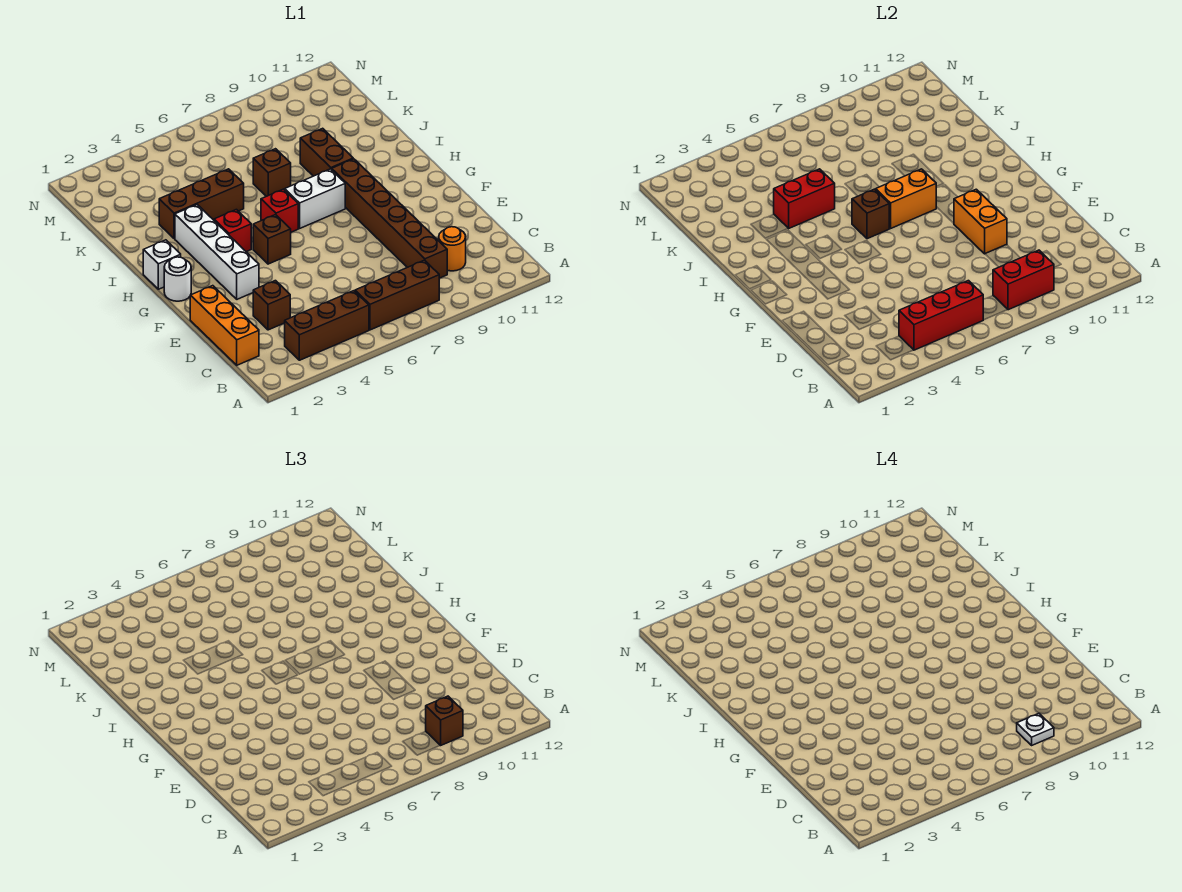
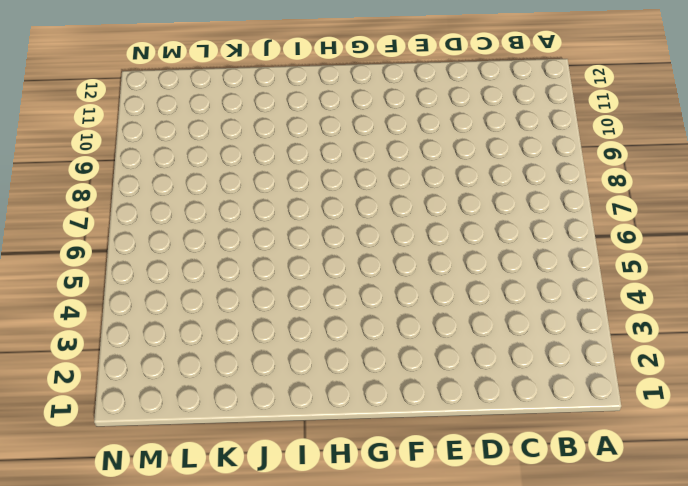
none -> brown 1x3 brick [285,291,369,360]
none -> brown 1x3 brick [355,260,439,330]
none -> orange 1x3 brick [190,286,259,365]

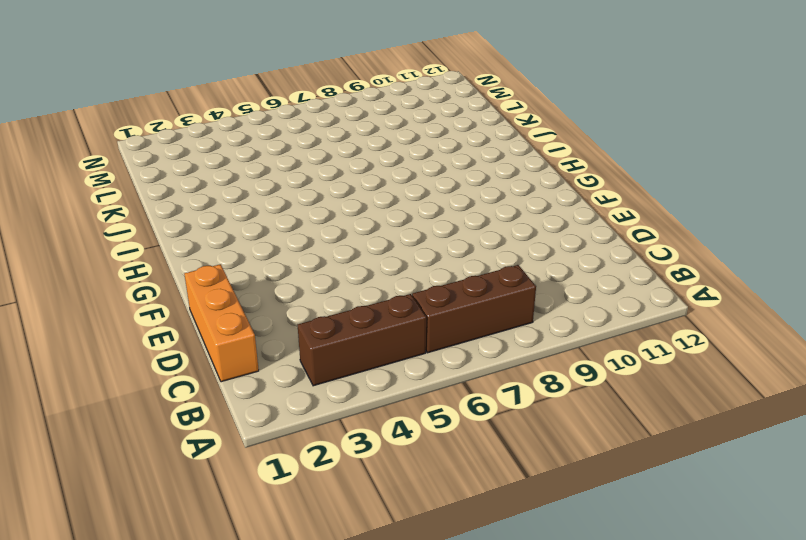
none -> brown 1x6 brick [332,159,447,278]
none -> orange 1x1 round brick [439,227,466,271]
none -> brown 1x1 brick [253,281,290,330]

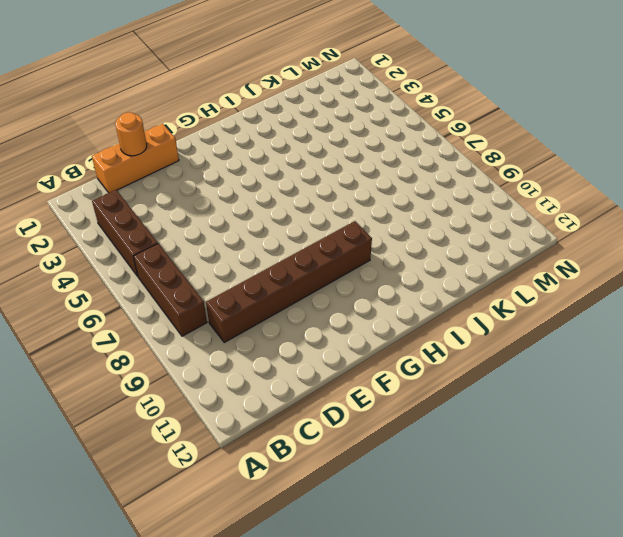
orange 1x1 round brick [115,112,147,156] -> orange 1x1 round brick moved to [439,227,466,271]
none -> brown 1x1 brick [253,281,290,330]
none -> white 1x4 brick [175,205,259,299]
none -> white 1x1 round brick [164,257,191,301]

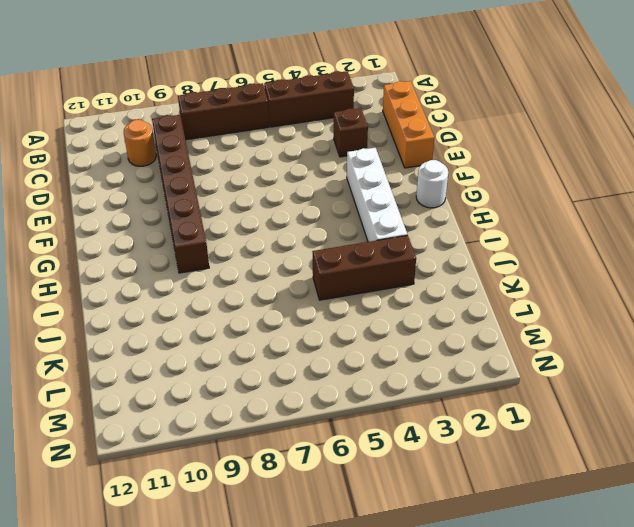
none -> brown 1x1 brick [253,215,291,264]
none -> white 1x1 brick [143,240,181,289]
none -> red 1x1 brick [214,210,251,252]

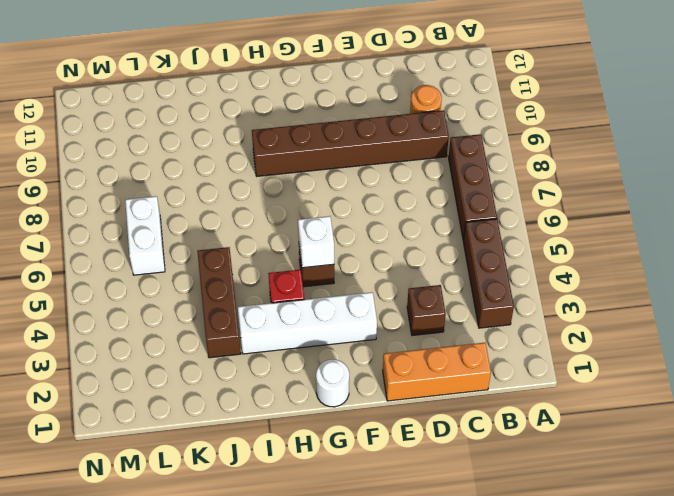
white 1x1 brick [298,216,334,268] -> white 1x1 brick moved to [143,240,181,289]
white 1x2 brick [125,196,165,275] -> white 1x2 brick moved to [285,169,345,228]
none -> red 1x1 brick [261,189,298,232]
none -> brown 1x2 brick [300,128,353,176]
none -> brown 1x1 brick [253,149,291,196]

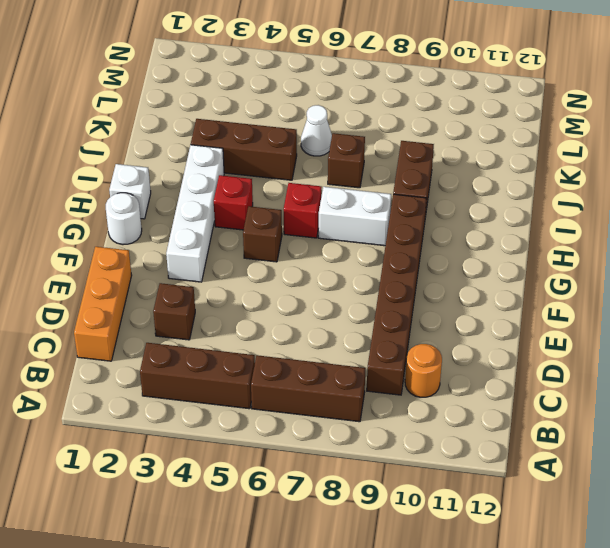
white 1x1 cone [301,105,332,156] -> none
none -> red 1x3 brick [899,281,983,350]
none -> red 1x2 brick [993,250,1054,310]
none -> orange 1x2 brick [954,189,1007,254]

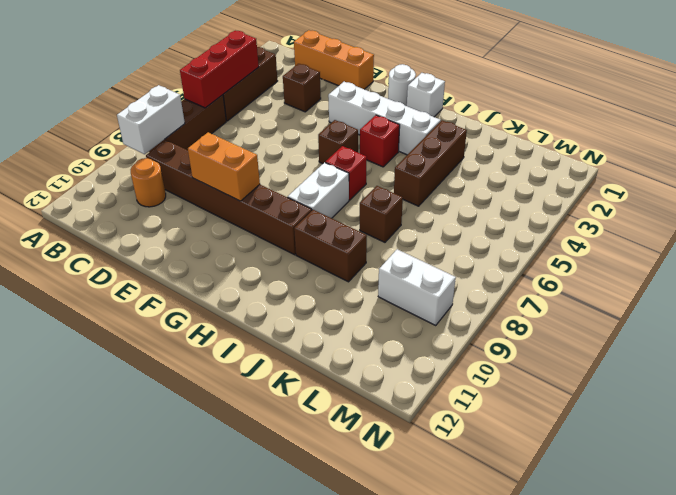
white 1x2 brick [117,85,185,154] -> red 1x2 brick [993,250,1054,310]
white 1x2 brick [378,249,456,325] -> none
none -> brown 1x1 brick [852,189,889,239]
none -> orange 1x2 brick [876,169,936,228]
none -> red 1x2 brick [774,169,835,228]

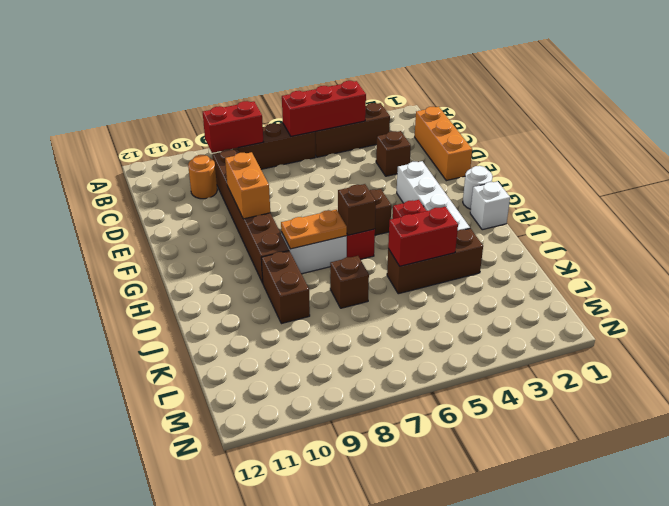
orange 1x2 plate [281,210,347,249] -> orange 1x2 brick [876,169,936,228]
none -> brown 1x1 brick [426,696,463,745]
none -> white 1x1 plate [1017,713,1054,745]

